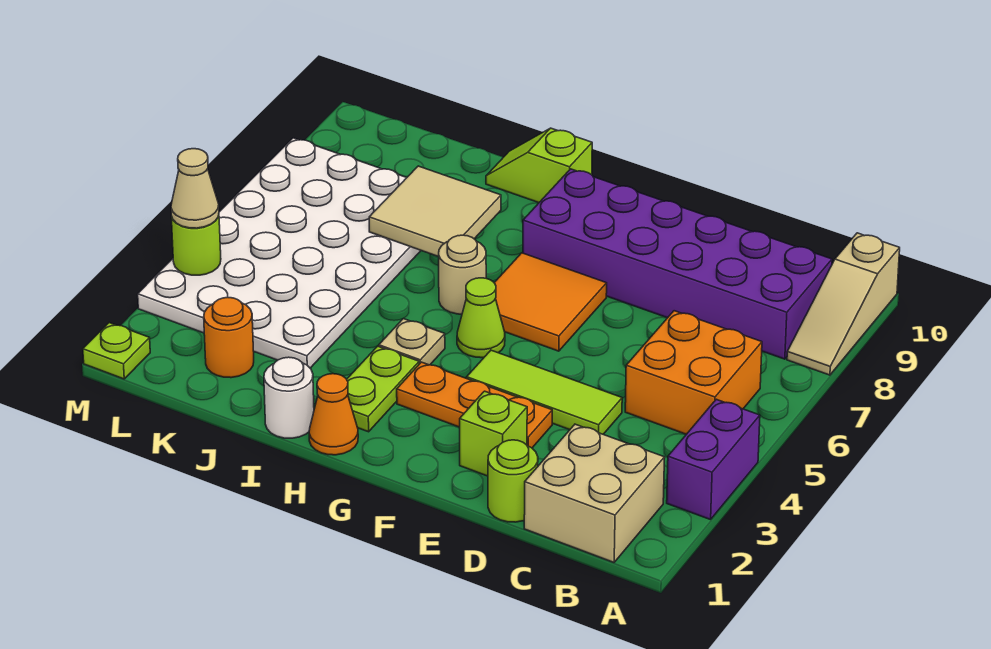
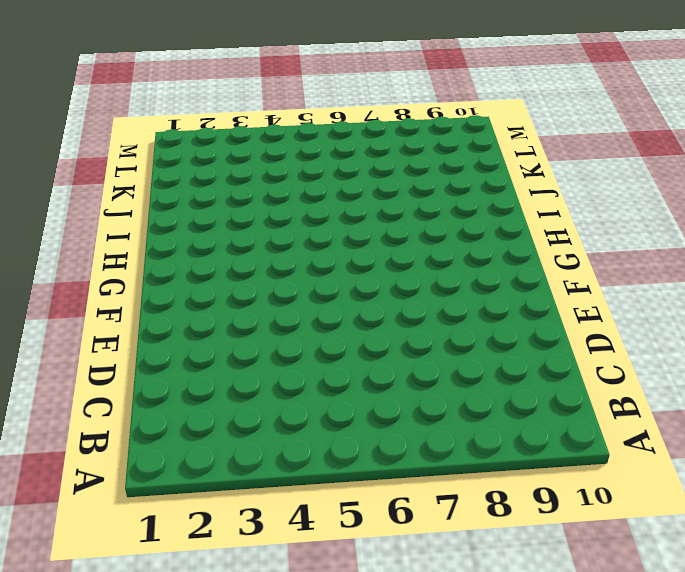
none -> purple 1x2 brick [667,399,760,520]
none -> tan 1x3 slope [787,233,900,375]
none -> tan 2x2 brick [524,424,665,562]

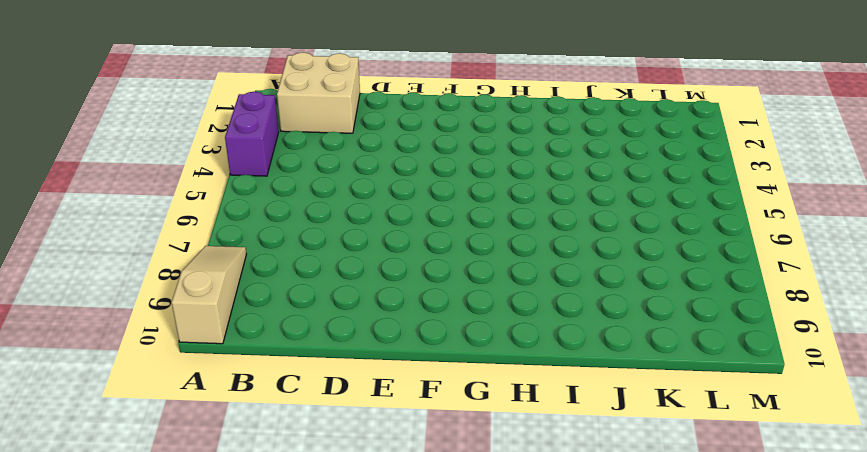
none -> orange 2x2 brick [625,311,762,434]
none -> purple 2x6 brick [523,169,832,359]
none -> lime 1x1 round brick [488,440,538,522]

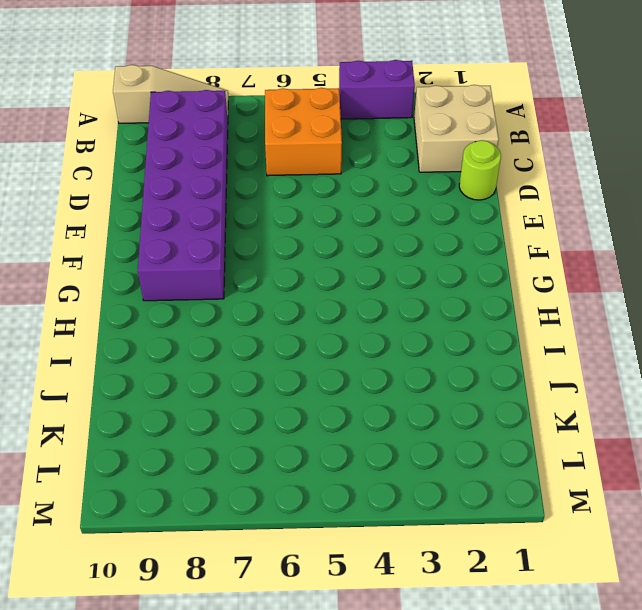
none -> lime 1x3 tile [467,350,622,434]
none -> lime 1x1 brick [460,391,527,476]
none -> orange 1x3 plate [397,362,552,448]

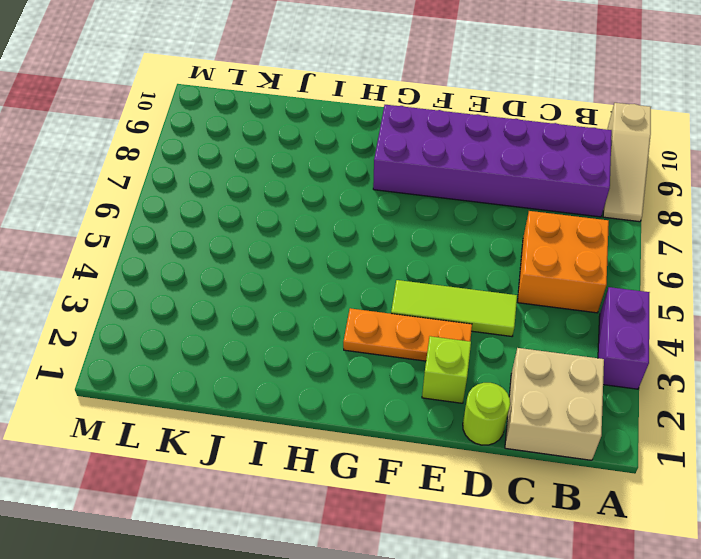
none -> orange 2x2 tile [494,253,607,351]
none -> lime 1x1 cone [457,278,505,358]
none -> orange 1x1 cone [309,374,358,455]

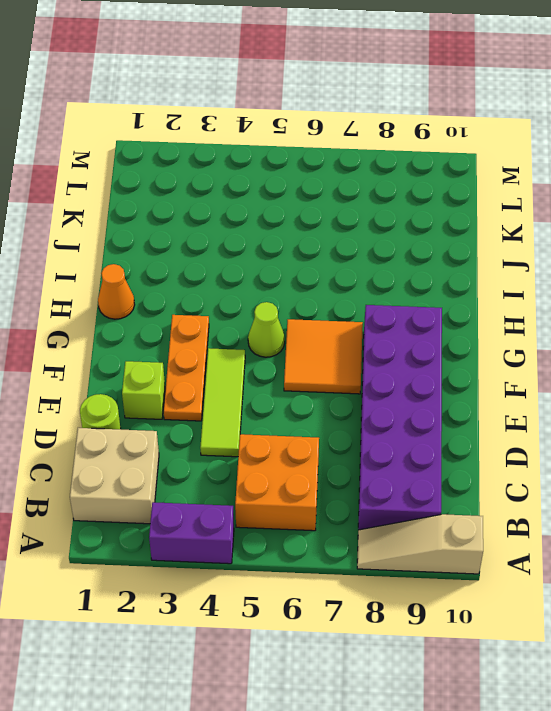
none -> lime 1x2 plate [347,346,419,432]
none -> tan 1x1 plate [379,319,445,365]
none -> tan 1x1 round brick [439,235,486,314]

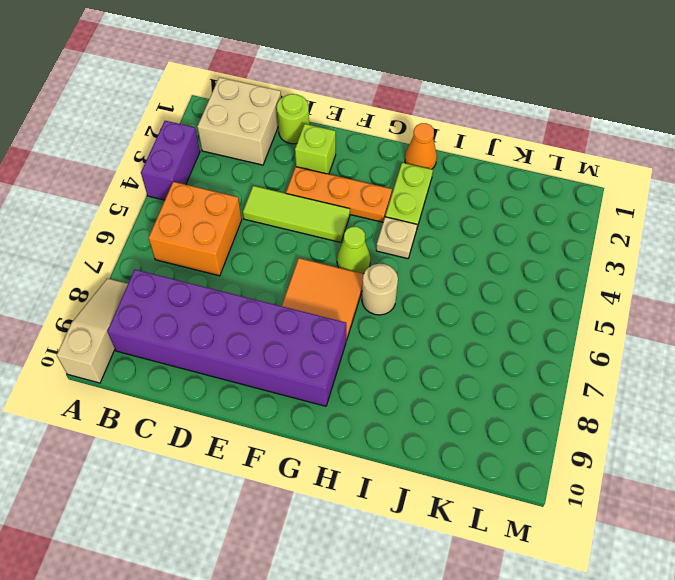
none -> lime 1x2 slope [486,128,592,203]
none -> white 1x1 round brick [264,357,314,438]
none -> white 4x6 plate [138,138,421,368]

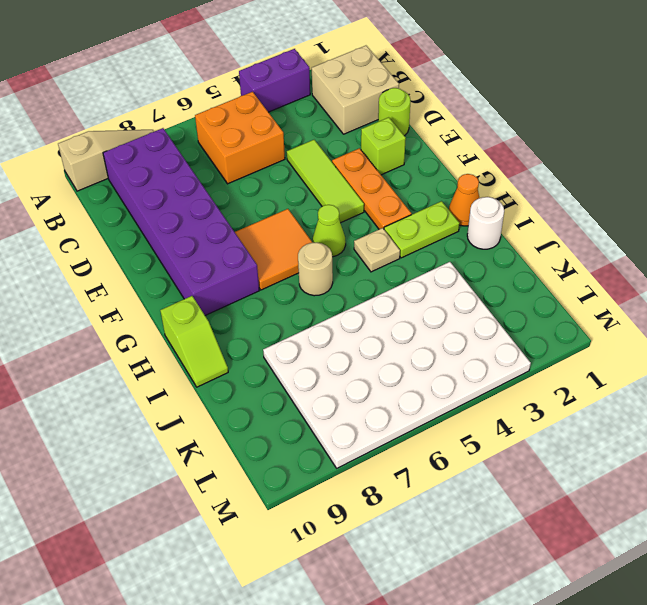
none -> orange 1x1 round brick [204,297,254,378]
none -> lime 1x1 plate [83,323,150,379]
none -> tan 2x2 tile [369,166,501,257]

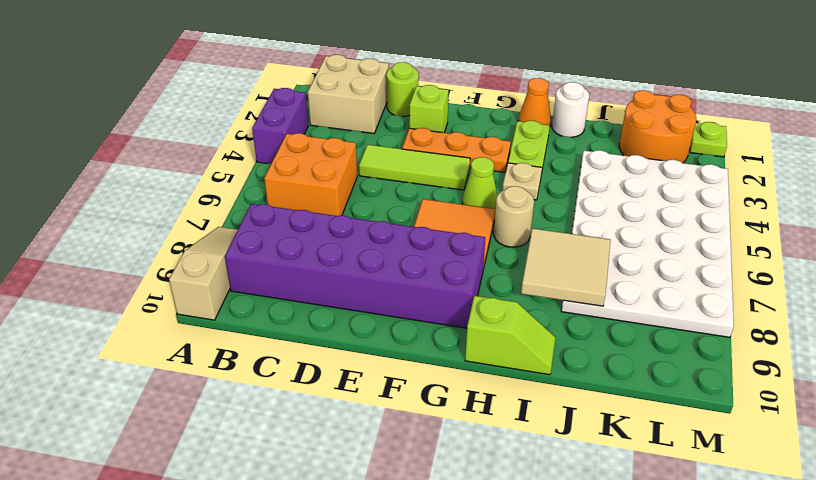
orange 2x2 round brick [619,90,696,163] -> orange 1x1 round brick [204,297,254,378]
none -> lime 1x1 round brick [171,216,221,275]
none -> tan 1x1 cone [171,149,219,228]

